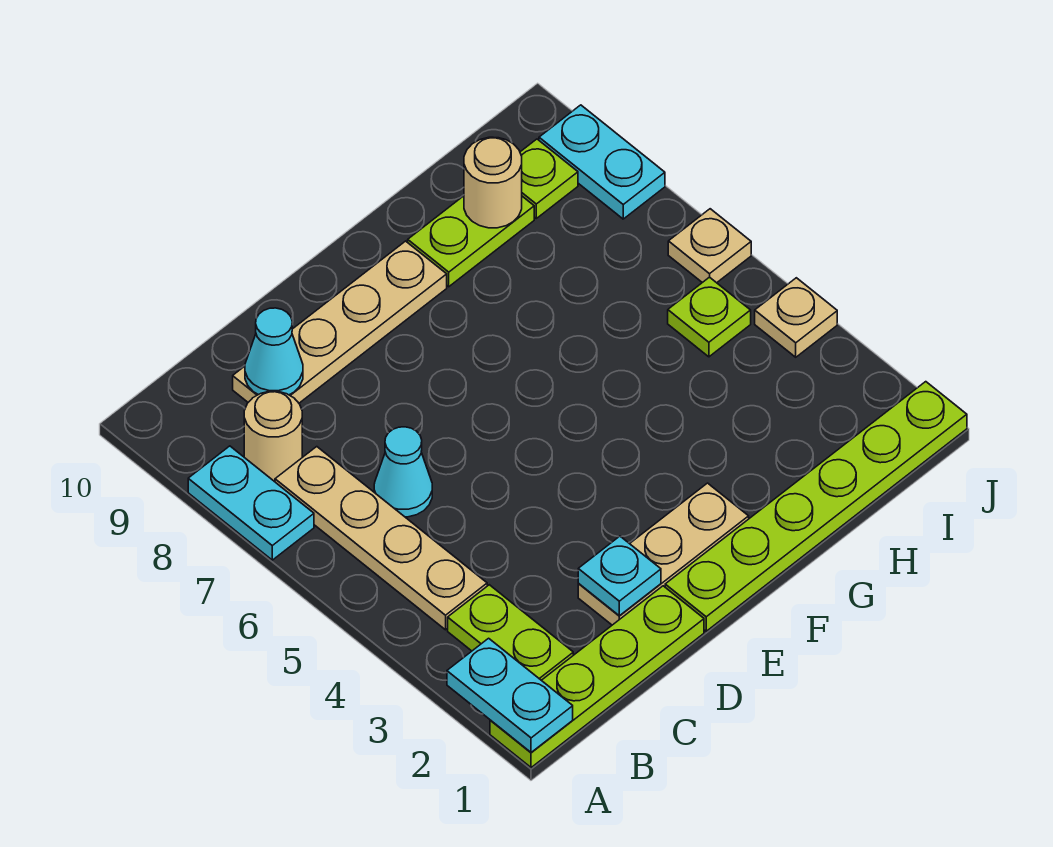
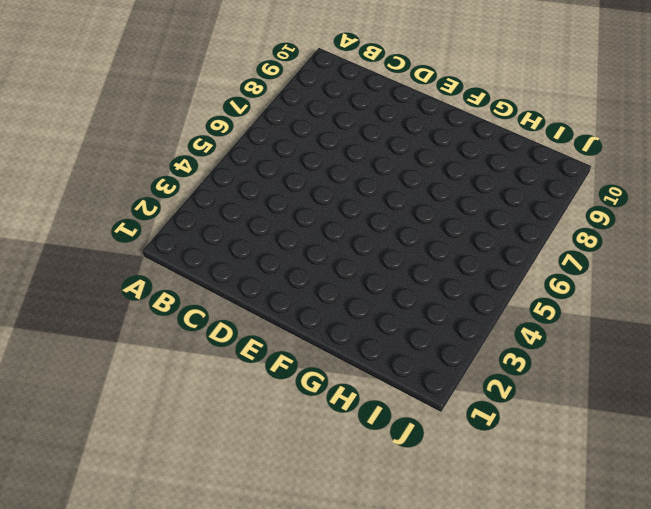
none -> lime 1x4 plate [490,586,704,768]
none -> cyan 1x2 plate [188,446,314,560]
none -> lime 1x2 plate [448,585,573,680]

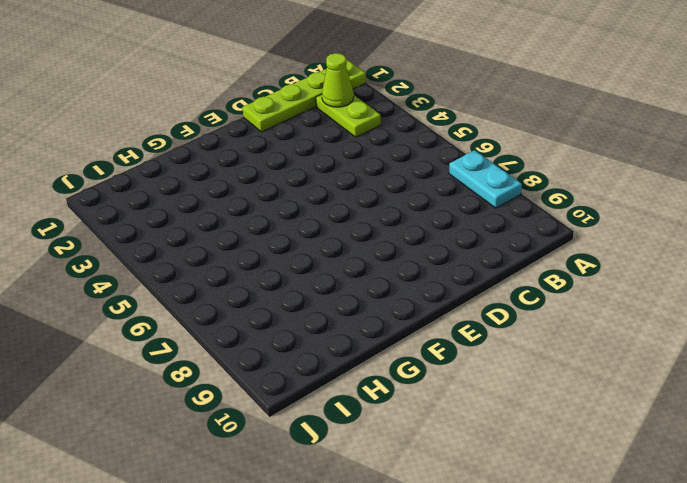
lime 1x1 cone [322,53,354,107] -> none
none -> tan 1x4 plate [275,447,487,630]
none -> tan 1x1 round brick [244,391,302,482]
none -> cyan 1x1 cone [374,427,432,517]

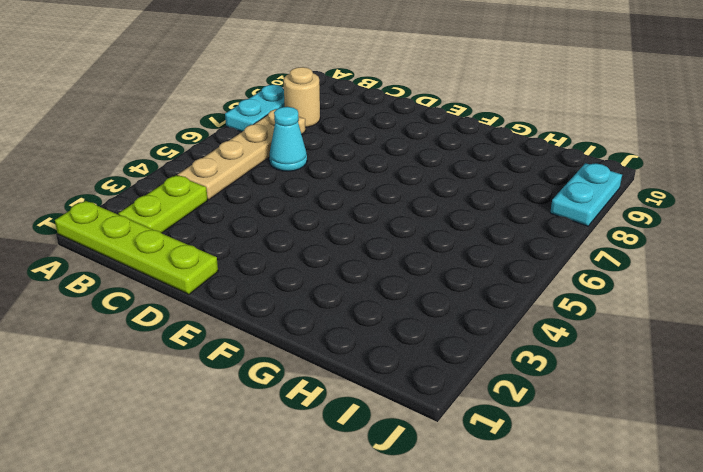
none -> tan 1x4 plate [233,241,447,403]
none -> tan 1x3 plate [578,483,749,625]
none -> lime 1x6 plate [665,382,967,631]

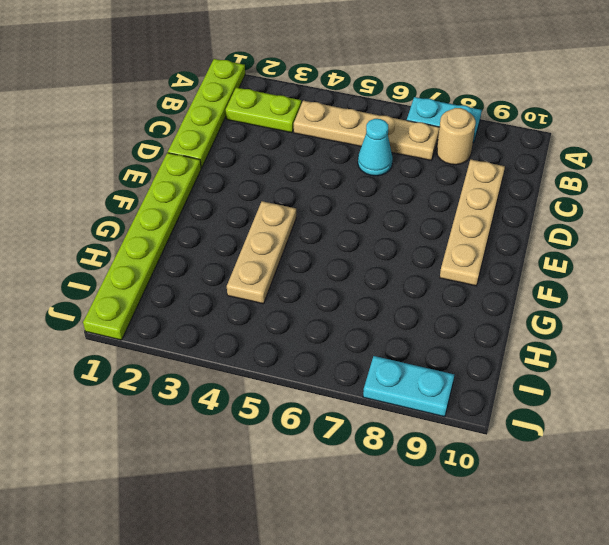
tan 1x3 plate [227,201,296,304] -> tan 1x3 plate moved to [578,483,749,625]
none -> lime 1x2 plate [408,196,534,287]
none -> lime 1x1 plate [668,277,751,357]
none -> lime 1x1 plate [520,139,578,218]

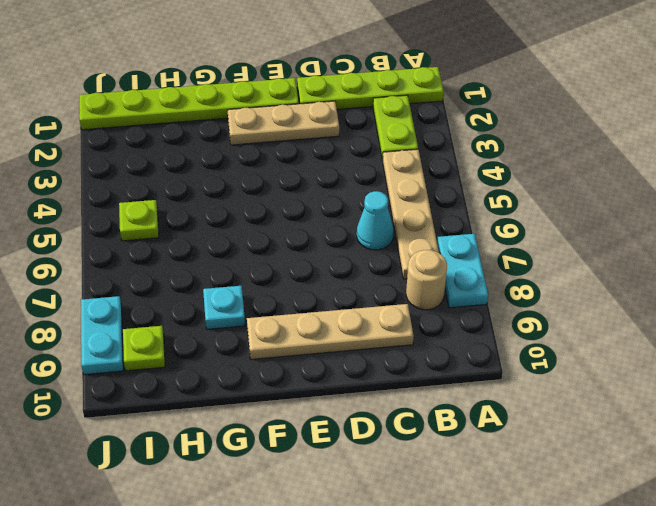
cyan 1x1 plate [203,286,245,329] -> cyan 1x1 plate moved to [578,536,661,616]
none -> lime 1x2 plate [408,196,534,287]
none -> tan 1x1 plate [755,278,837,357]
none -> tan 1x1 plate [668,209,751,283]

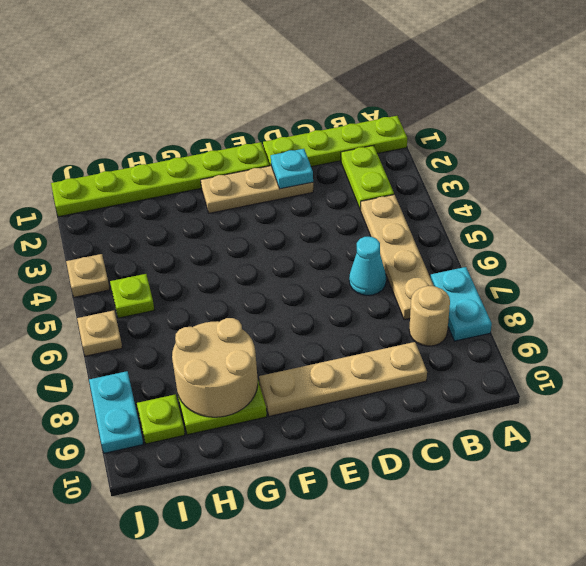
tan 2x2 round brick [172,318,258,417] -> tan 1x1 round brick [464,137,522,228]
none -> cyan 1x2 plate [447,638,573,752]
none -> cyan 1x1 cone [245,308,303,395]

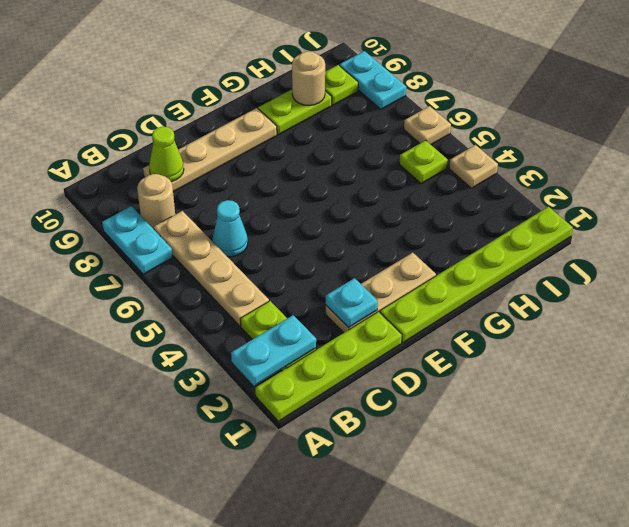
cyan 1x2 plate [231,315,316,386] -> cyan 1x2 plate turned to [447,638,573,752]
lime 1x1 cone [149,127,184,182] -> cyan 1x1 cone [245,308,303,395]

